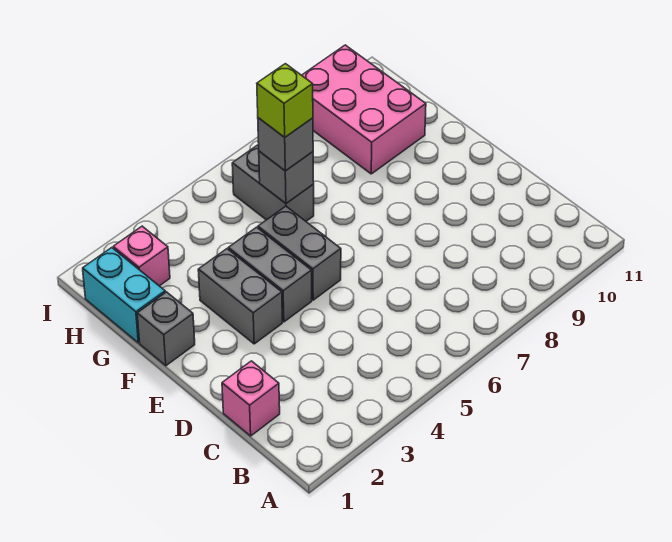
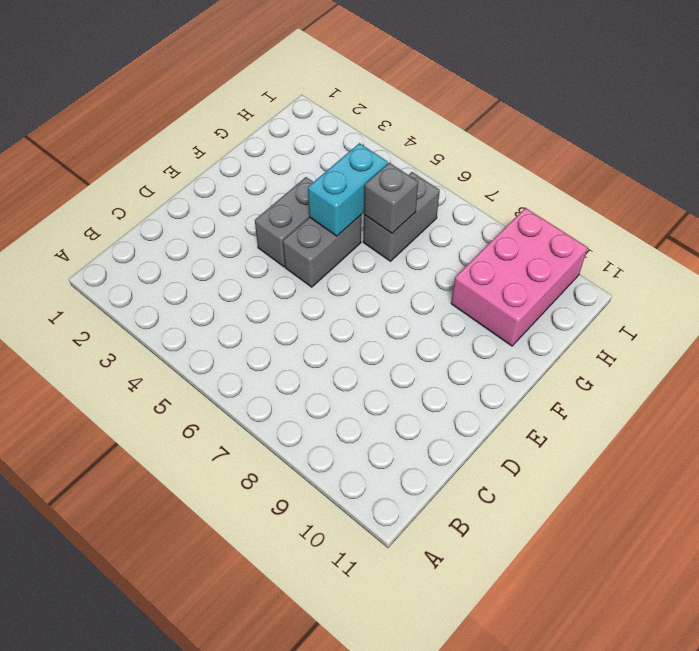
cyan 1x2 brick [308,143,388,236] -> cyan 1x2 brick moved to [83,248,165,343]
none -> pink 1x1 brick [222,361,280,436]
none -> grey 1x2 brick [198,249,282,344]
none -> grey 1x1 brick [137,292,195,366]

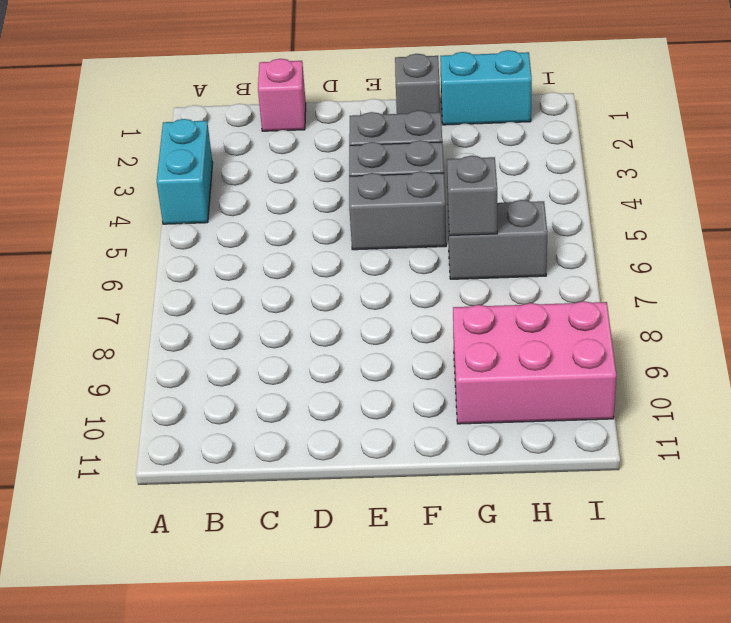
cyan 1x2 brick [157,119,213,224] -> none
none -> pink 1x1 brick [113,226,170,286]
none -> grey 1x1 brick [258,118,313,171]
none -> lime 1x1 brick [257,64,313,137]

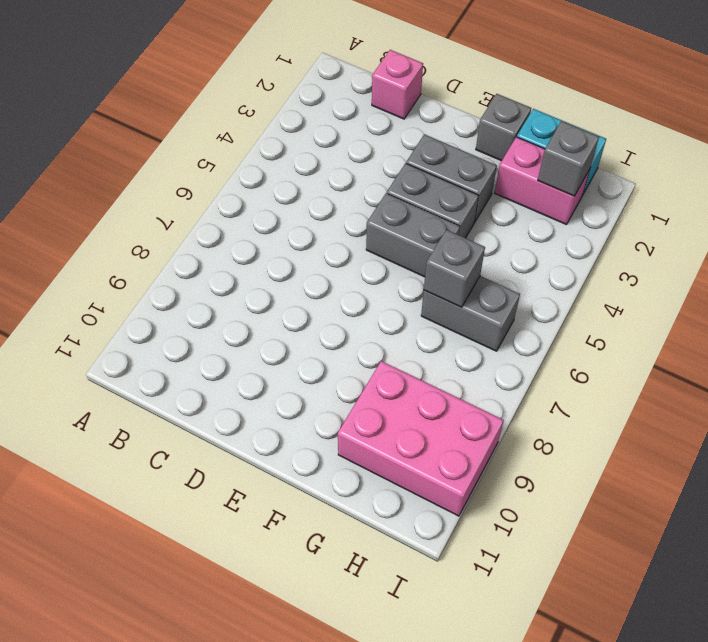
pink 1x2 brick [495,137,590,225] -> pink 1x1 brick [113,226,170,286]
grey 1x1 brick [538,121,599,196] -> grey 1x1 brick moved to [258,118,313,171]
none -> lime 1x1 brick [257,64,313,137]

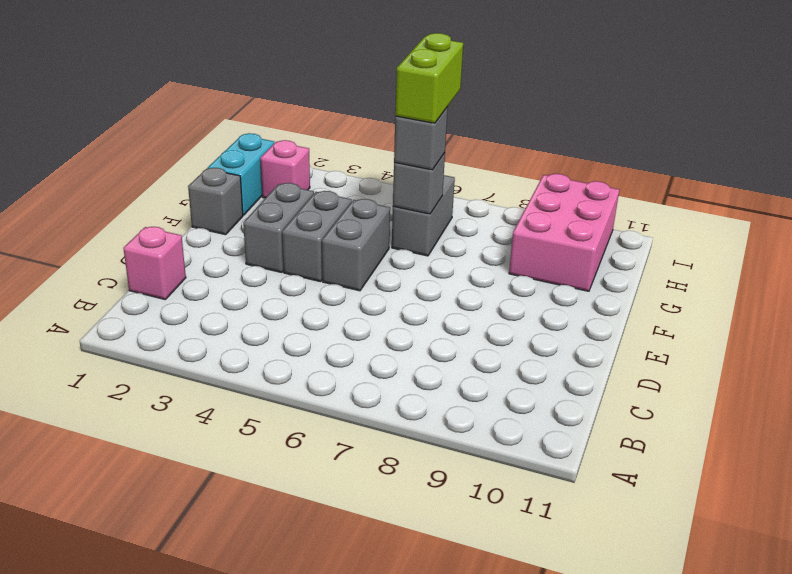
lime 1x2 brick [395,33,463,123] -> lime 1x1 brick [257,64,313,137]

